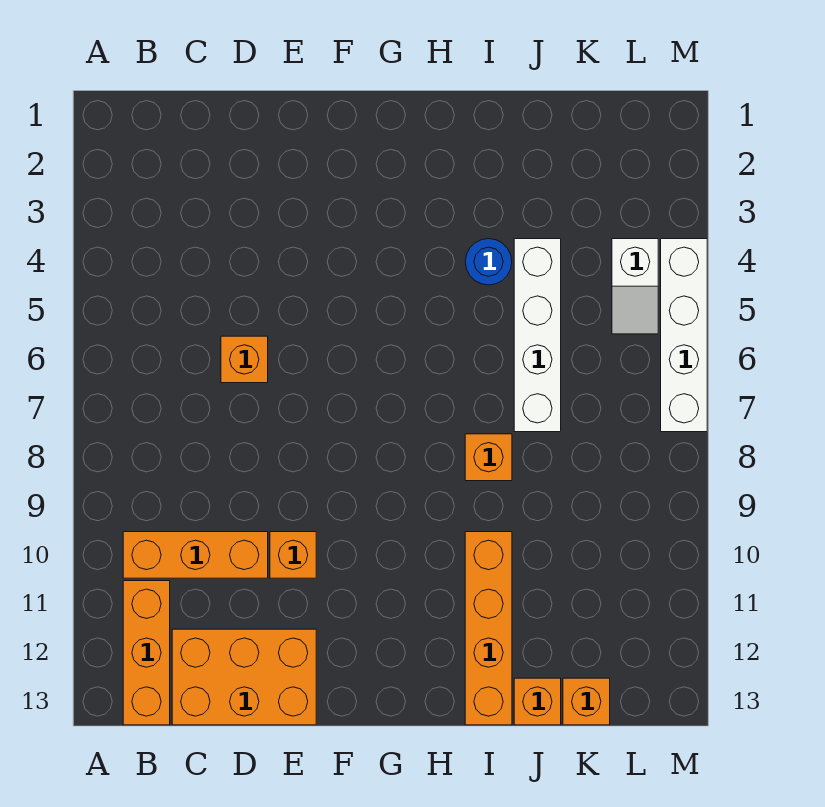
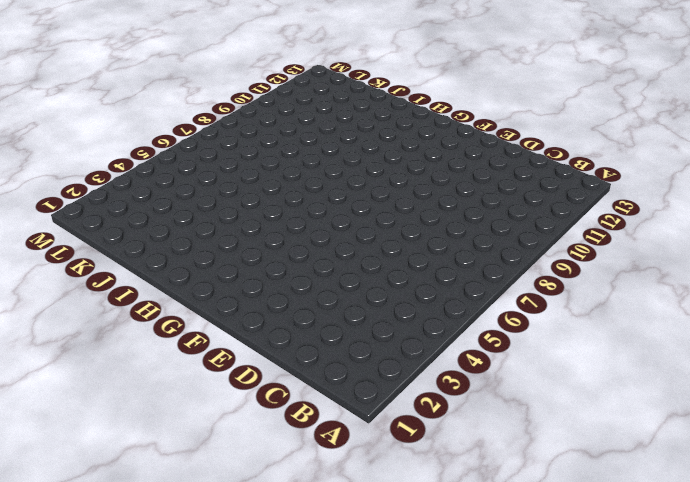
none -> orange 1x3 brick [123,532,268,578]
none -> orange 1x3 brick [123,581,170,725]
none -> orange 2x3 brick [172,629,316,725]

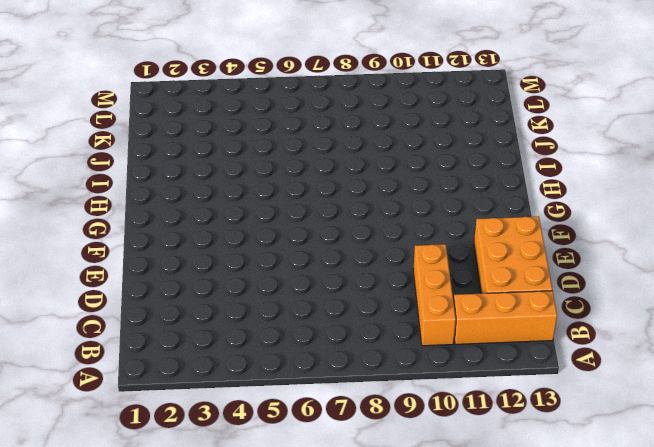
none -> orange 1x1 brick [221,336,268,383]
none -> orange 1x1 brick [270,532,316,578]
none -> blue 1x1 round brick [465,239,512,285]

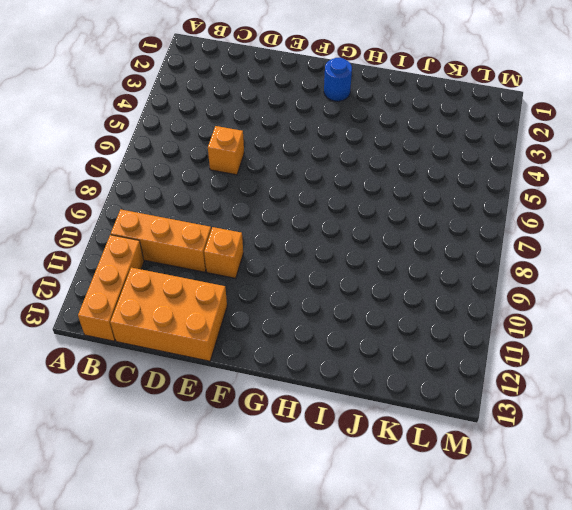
blue 1x1 round brick [324,57,352,101] -> blue 1x1 round brick moved to [465,239,512,285]
none -> orange 1x1 brick [465,434,512,481]
none -> orange 1x4 brick [465,532,512,725]
none -> white 1x4 brick [514,239,561,432]

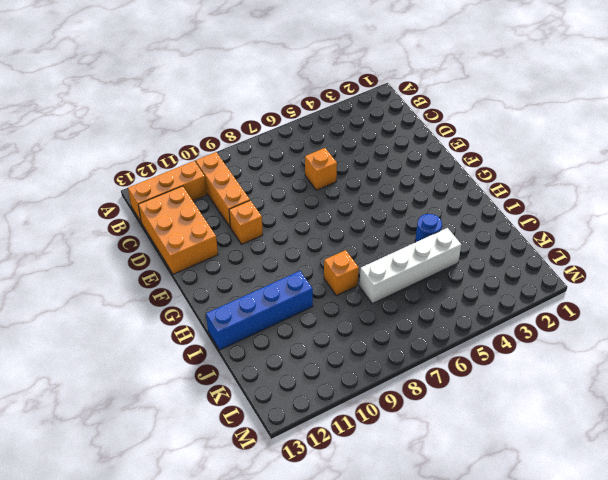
blue 1x4 brick [206,271,313,350] -> orange 1x4 brick [465,532,512,725]
none -> orange 1x1 brick [514,678,561,725]
none -> orange 1x1 brick [563,678,610,725]
none -> white 1x2 slope [612,239,658,334]

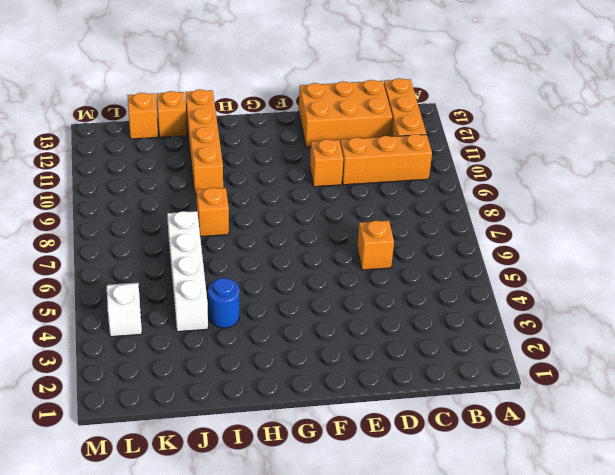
none -> white 1x4 brick [661,239,707,432]

